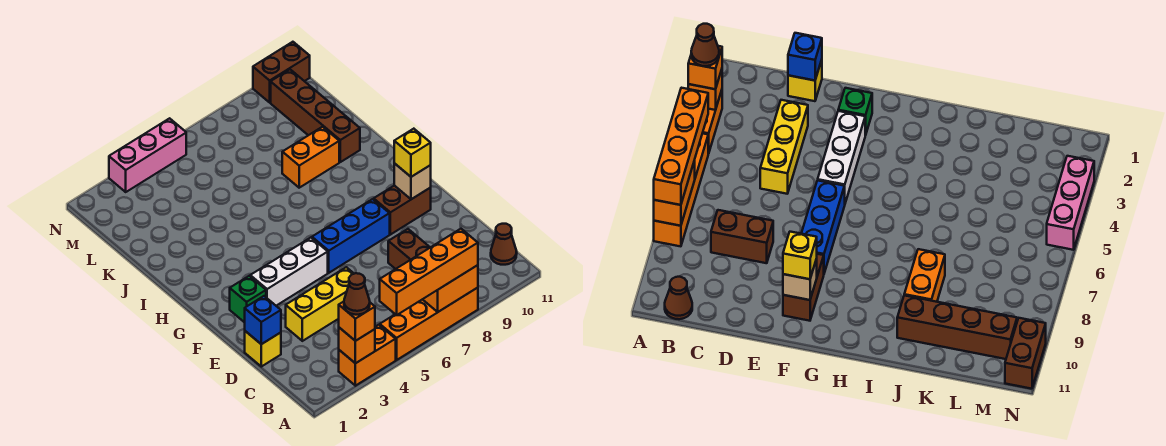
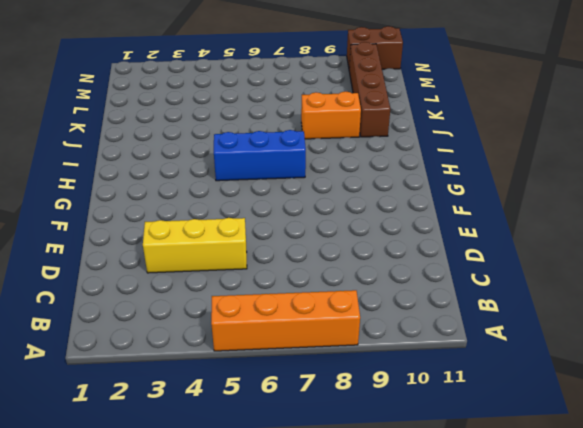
blue 1x3 brick [214,130,306,181] -> blue 1x3 brick moved to [312,199,390,273]
none -> orange 1x2 brick [339,325,396,386]
none -> brown 1x1 cone [491,224,517,265]
none -> brown 1x2 brick [388,229,430,269]

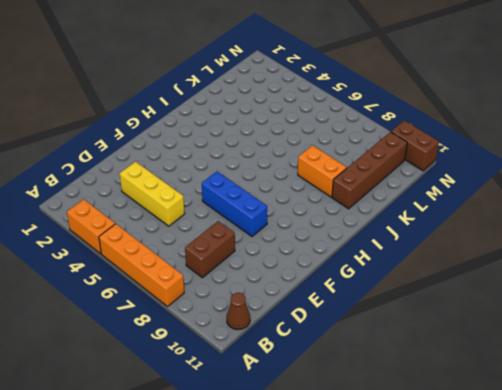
none -> yellow 1x1 brick [245,331,281,367]
none -> green 1x1 brick [230,276,266,323]
none -> white 1x3 brick [250,238,328,306]

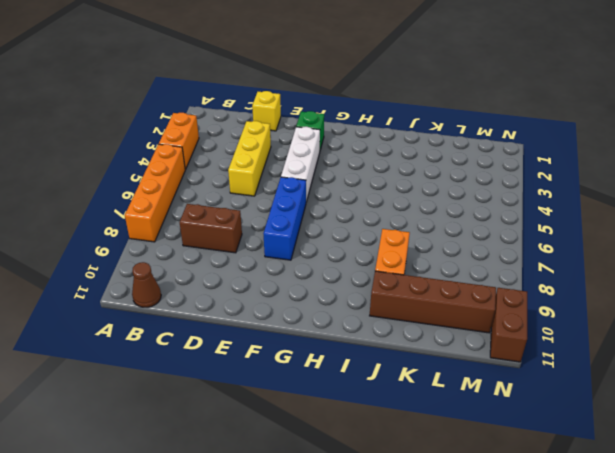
none -> brown 1x2 brick [374,186,431,235]
none -> pink 1x3 brick [109,118,186,192]
none -> orange 1x1 brick [339,328,375,363]

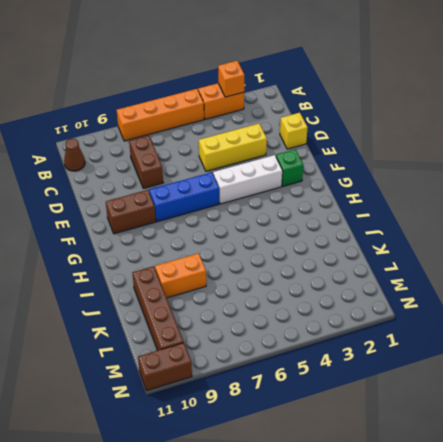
none -> pink 1x3 brick [109,118,186,192]
none -> orange 1x2 brick [423,265,478,312]
none -> blue 1x1 brick [245,296,281,344]

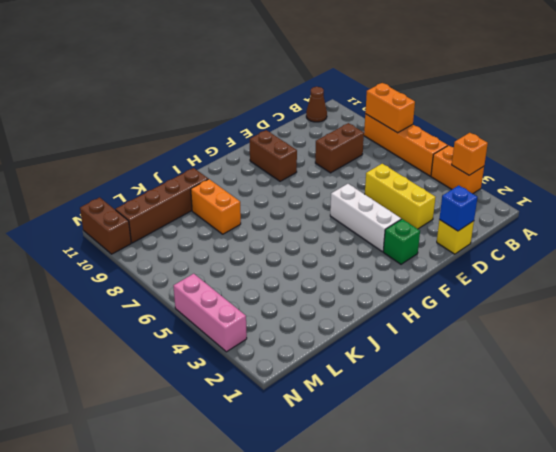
none -> blue 1x3 brick [312,199,390,273]
none -> tan 1x1 brick [394,163,431,199]
none -> orange 1x1 brick [339,302,375,341]

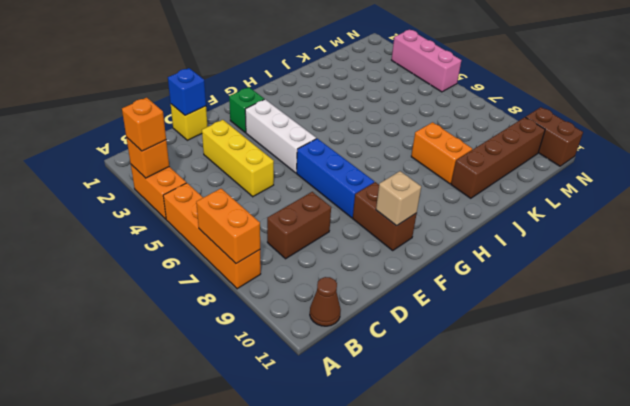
none -> orange 1x4 brick [380,229,478,315]
none -> yellow 1x1 brick [394,129,431,177]
none -> brown 1x1 cone [344,273,370,315]

